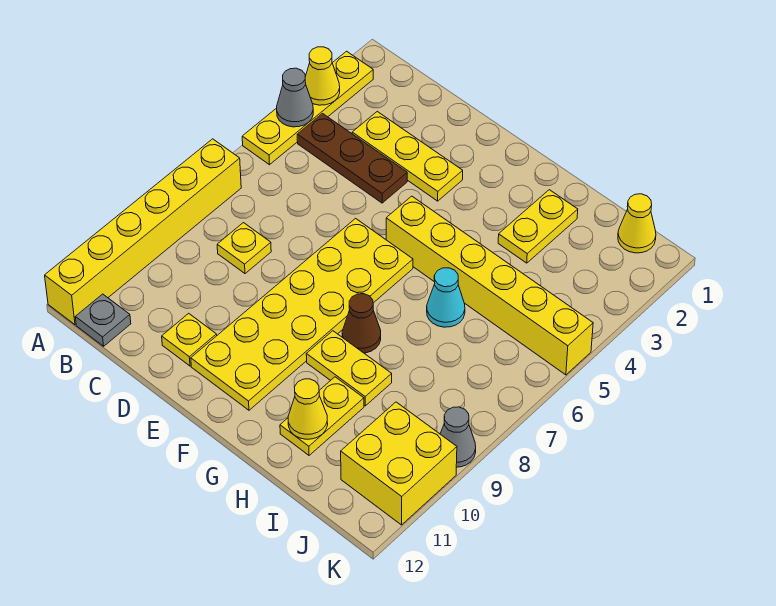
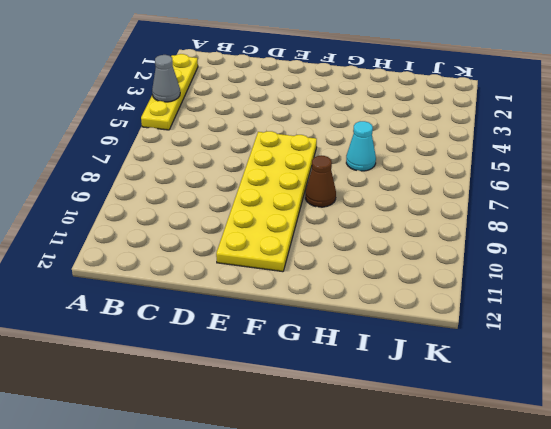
none -> yellow 1x6 brick [45,139,241,325]
none -> brown 1x3 plate [297,114,407,203]
none -> grey 1x1 plate [75,294,131,346]

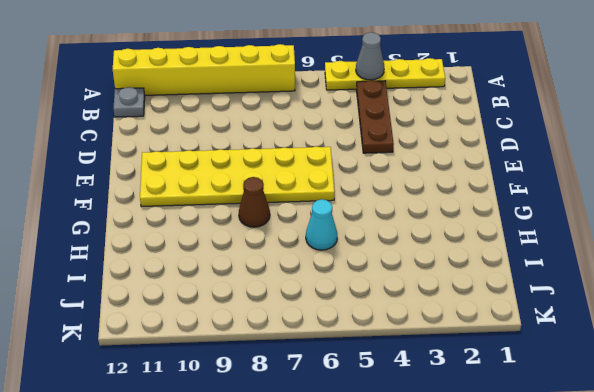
none -> yellow 1x3 plate [352,112,463,201]
none -> yellow 1x1 plate [217,223,271,274]
none -> yellow 1x1 plate [162,313,217,366]

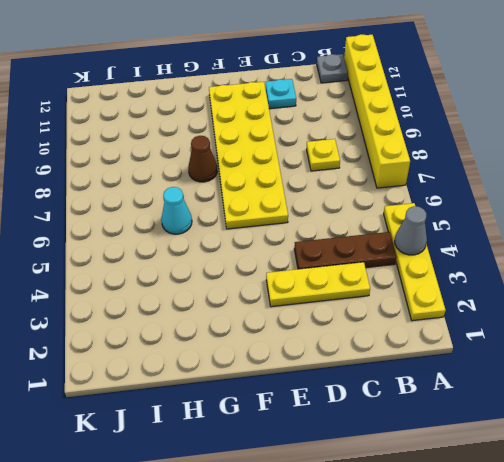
cyan 1x1 plate [266,79,296,109] -> yellow 1x1 plate [162,313,217,366]
none -> yellow 1x6 brick [386,196,593,375]
none -> yellow 1x2 plate [306,331,392,406]
none -> yellow 1x2 plate [498,190,578,263]

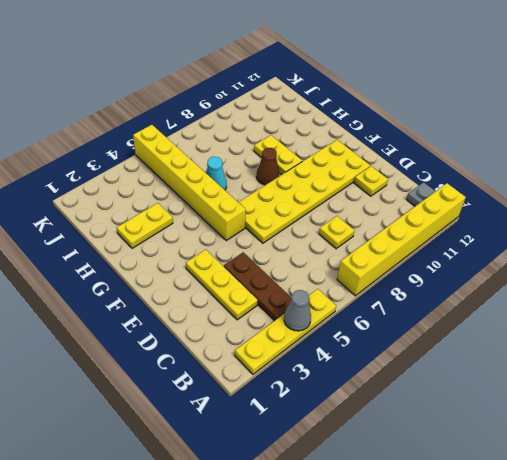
none -> yellow 1x2 plate [280,377,364,455]
none -> yellow 1x1 cone [618,194,656,253]
none -> yellow 2x2 brick [341,402,457,525]

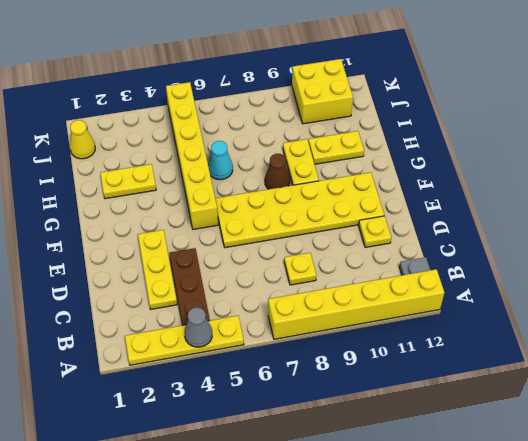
none -> grey 1x1 cone [440,407,476,467]
none -> yellow 1x1 cone [305,47,340,105]
none -> yellow 1x1 cone [288,379,328,439]

